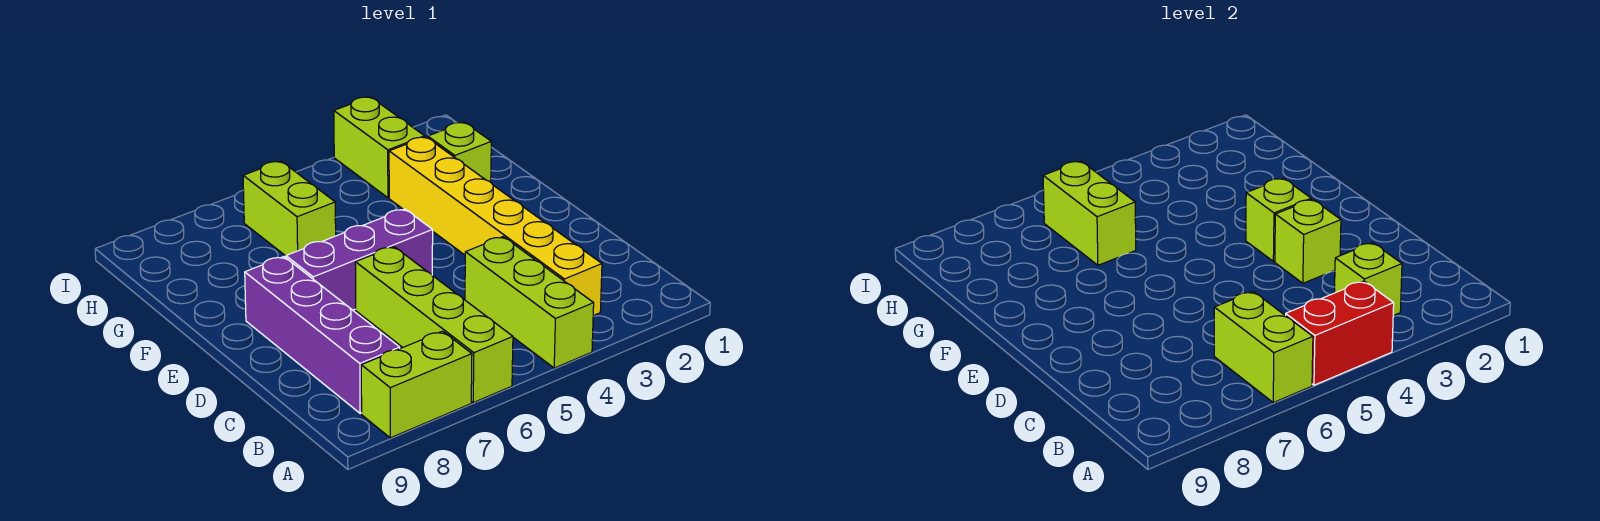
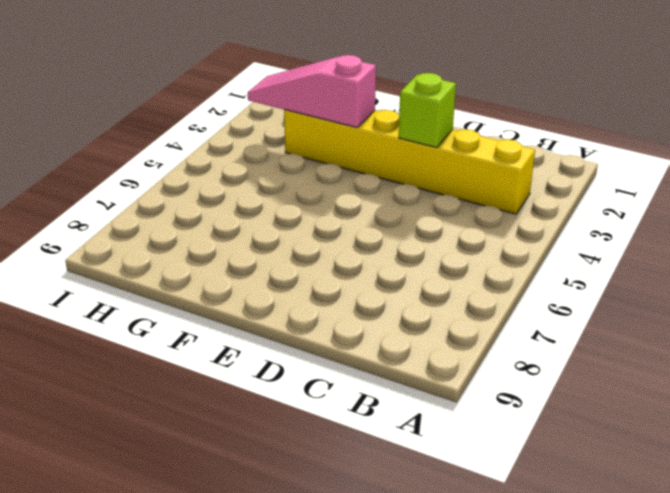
pink 1x3 slope [248,55,376,128] -> none
none -> lime 1x3 brick [465,237,594,368]
none -> lime 1x4 brick [355,247,513,403]
none -> lime 1x2 brick [361,331,472,438]

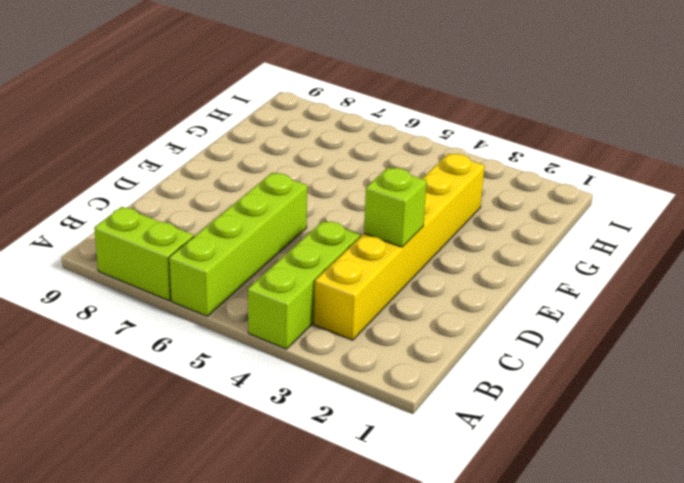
none -> purple 1x4 brick [245,257,400,413]
none -> purple 1x3 brick [286,209,433,310]
none -> lime 1x1 brick [428,122,491,182]

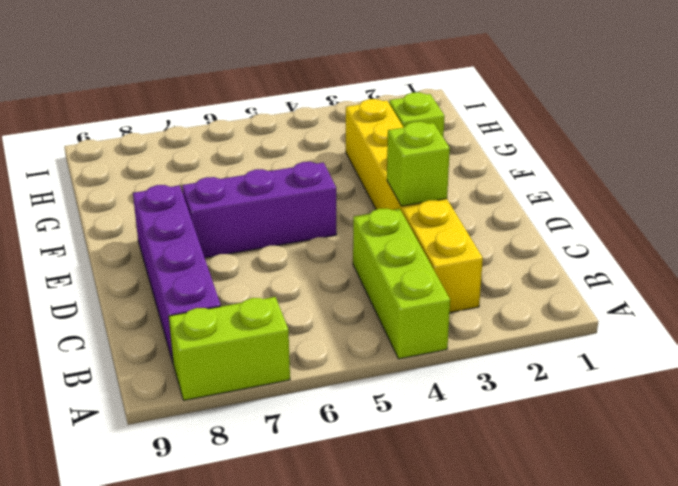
none -> lime 1x4 brick [355,247,513,403]
none -> lime 1x2 brick [243,161,336,256]
none -> lime 1x2 brick [334,97,425,198]

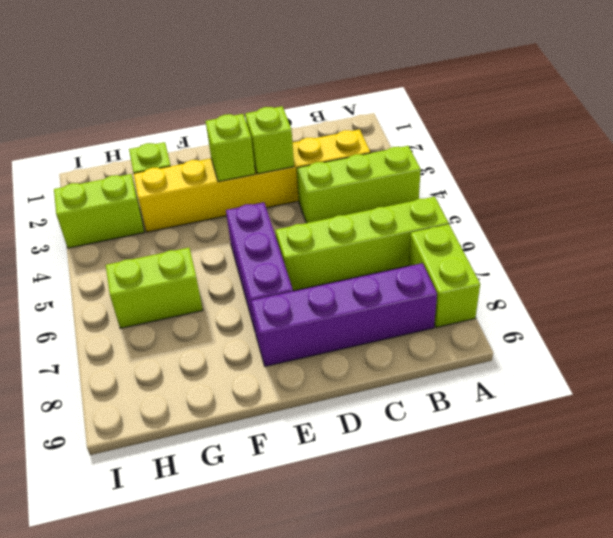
none -> red 1x2 brick [1286,281,1394,385]
none -> lime 1x2 brick [1214,291,1313,403]
none -> lime 1x1 brick [1334,243,1402,316]

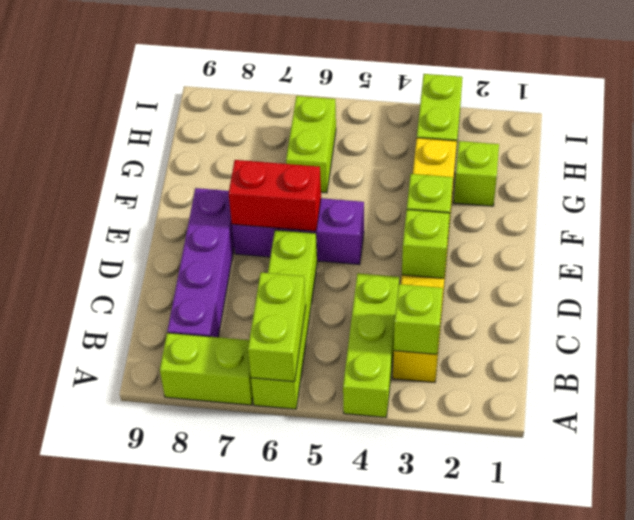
red 1x2 brick [229,160,321,231] -> red 1x2 brick moved to [1286,281,1394,385]
none -> lime 1x2 brick [1043,161,1136,265]

